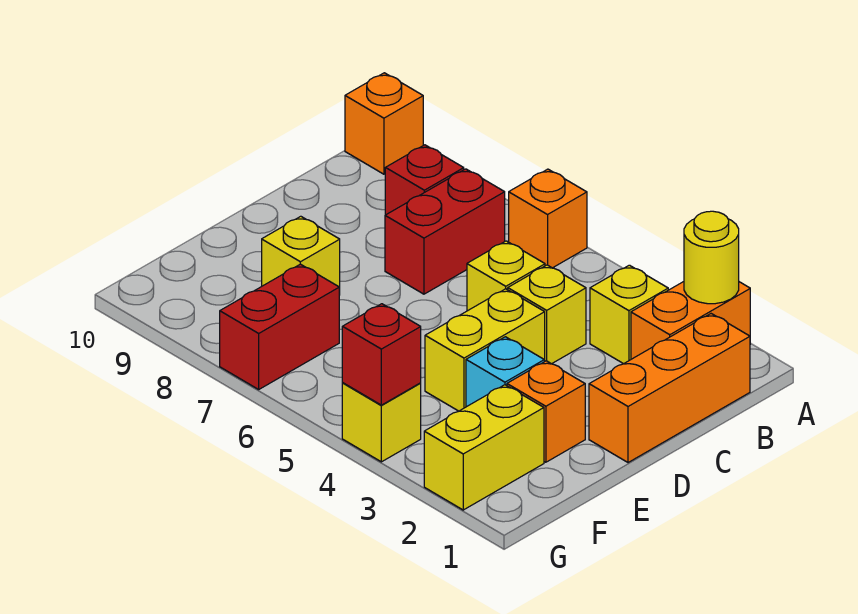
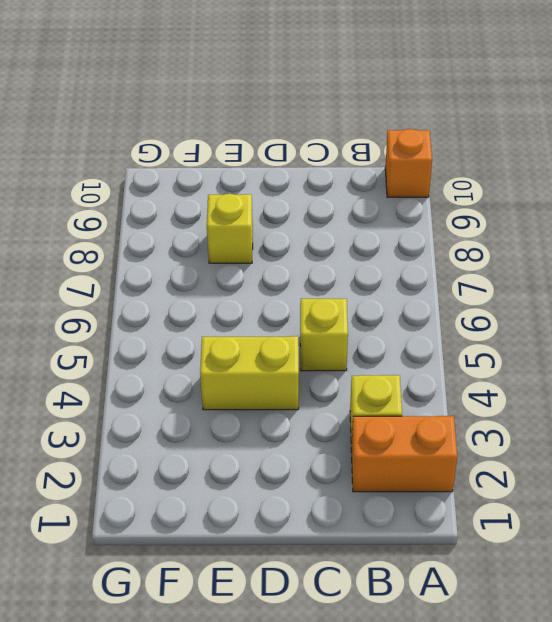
none -> orange 1x1 brick [509,169,587,268]
none -> orange 1x3 brick [589,314,750,463]
none -> red 1x2 brick [385,169,505,294]

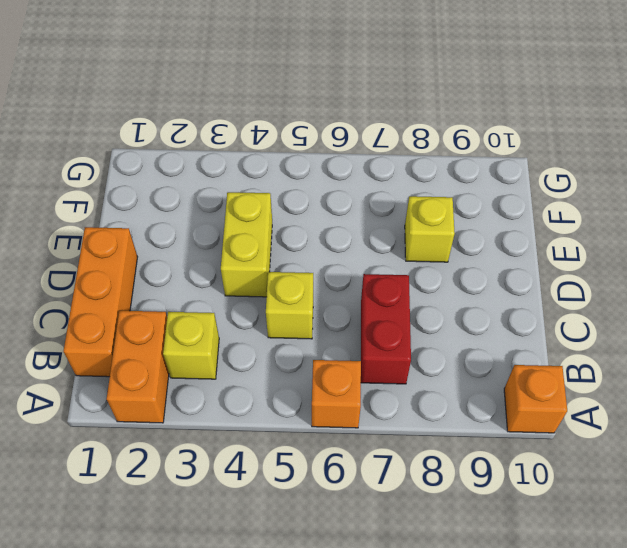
none -> red 1x1 brick [385,145,464,215]
none -> yellow 1x1 brick [508,265,586,364]
none -> orange 1x1 brick [507,361,585,462]

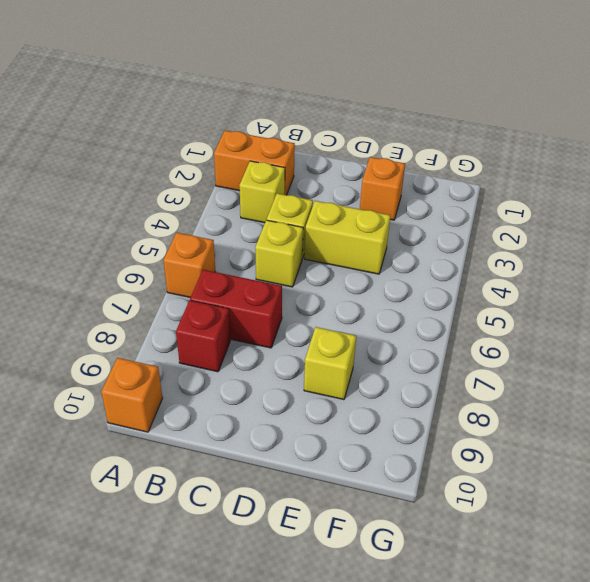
none -> orange 1x3 brick [589,314,750,463]
none -> cyan 1x1 brick [466,337,545,407]
none -> yellow 1x2 brick [424,385,544,510]

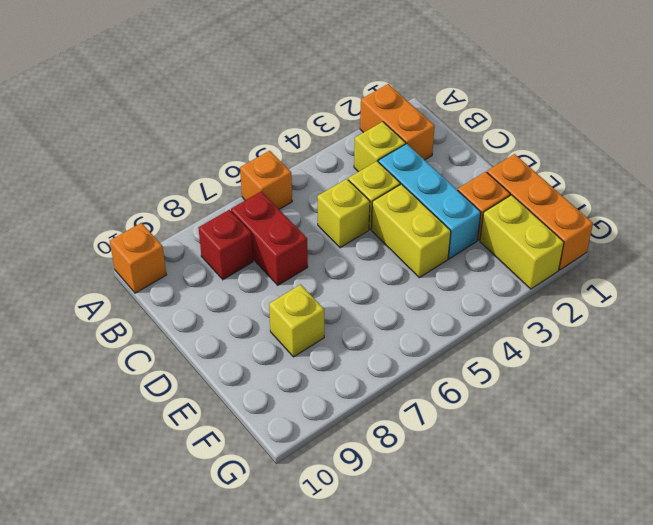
cyan 1x3 brick [378,144,481,259] -> cyan 1x1 brick [466,337,545,407]
orange 1x3 brick [487,154,593,270] -> orange 1x3 brick moved to [589,314,750,463]
none -> red 1x2 brick [220,264,339,389]
none -> yellow 1x1 brick [342,383,421,462]
none -> yellow 1x1 round brick [684,211,739,304]

